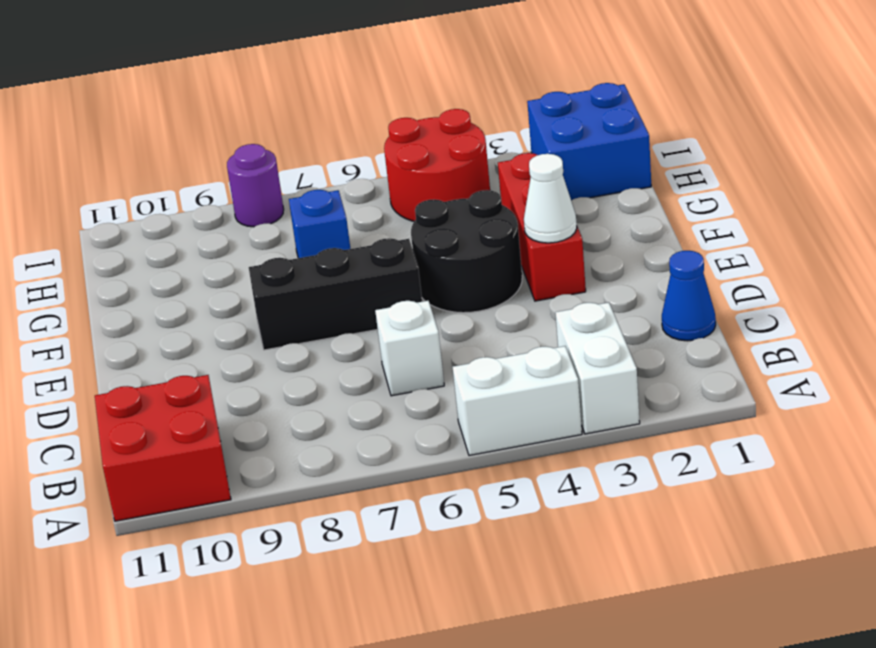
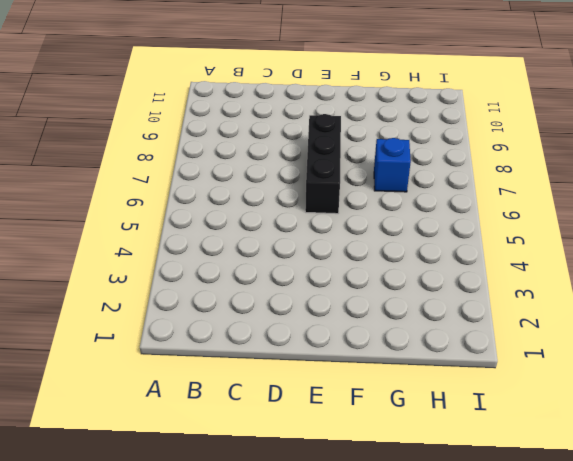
none -> white 1x2 brick [555,302,640,434]
none -> white 1x2 brick [453,346,582,456]
none -> red 2x2 brick [95,375,231,521]

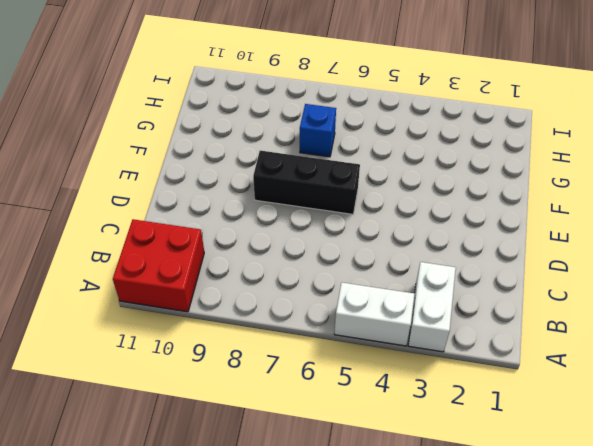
none -> blue 1x1 cone [662,251,716,341]
none -> white 1x1 brick [375,301,444,396]
none -> red 1x3 brick [498,153,586,301]

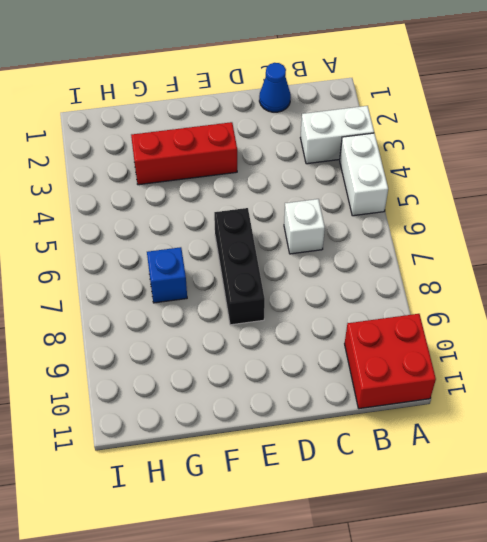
none -> black 2x2 round brick [411,190,522,313]
none -> blue 2x2 brick [527,83,651,200]
none -> red 2x2 round brick [384,109,490,221]

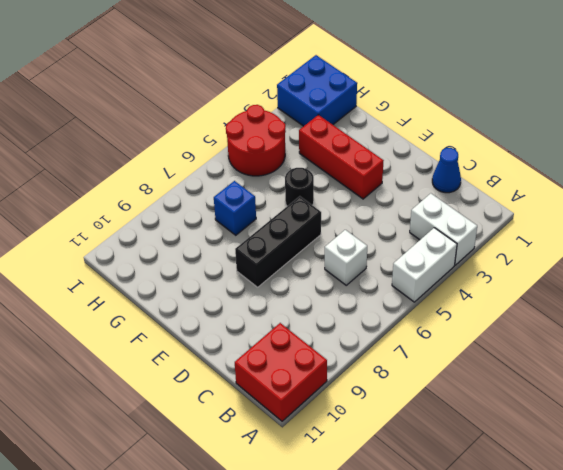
black 1x1 round brick [285,168,314,206] -> black 2x2 round brick [411,190,522,313]
none -> purple 1x1 round brick [227,144,284,227]
none -> white 1x1 cone [524,154,577,243]

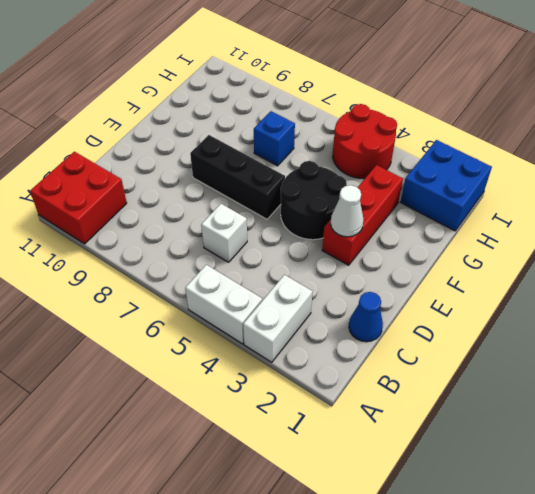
none -> purple 1x1 round brick [227,144,284,227]

